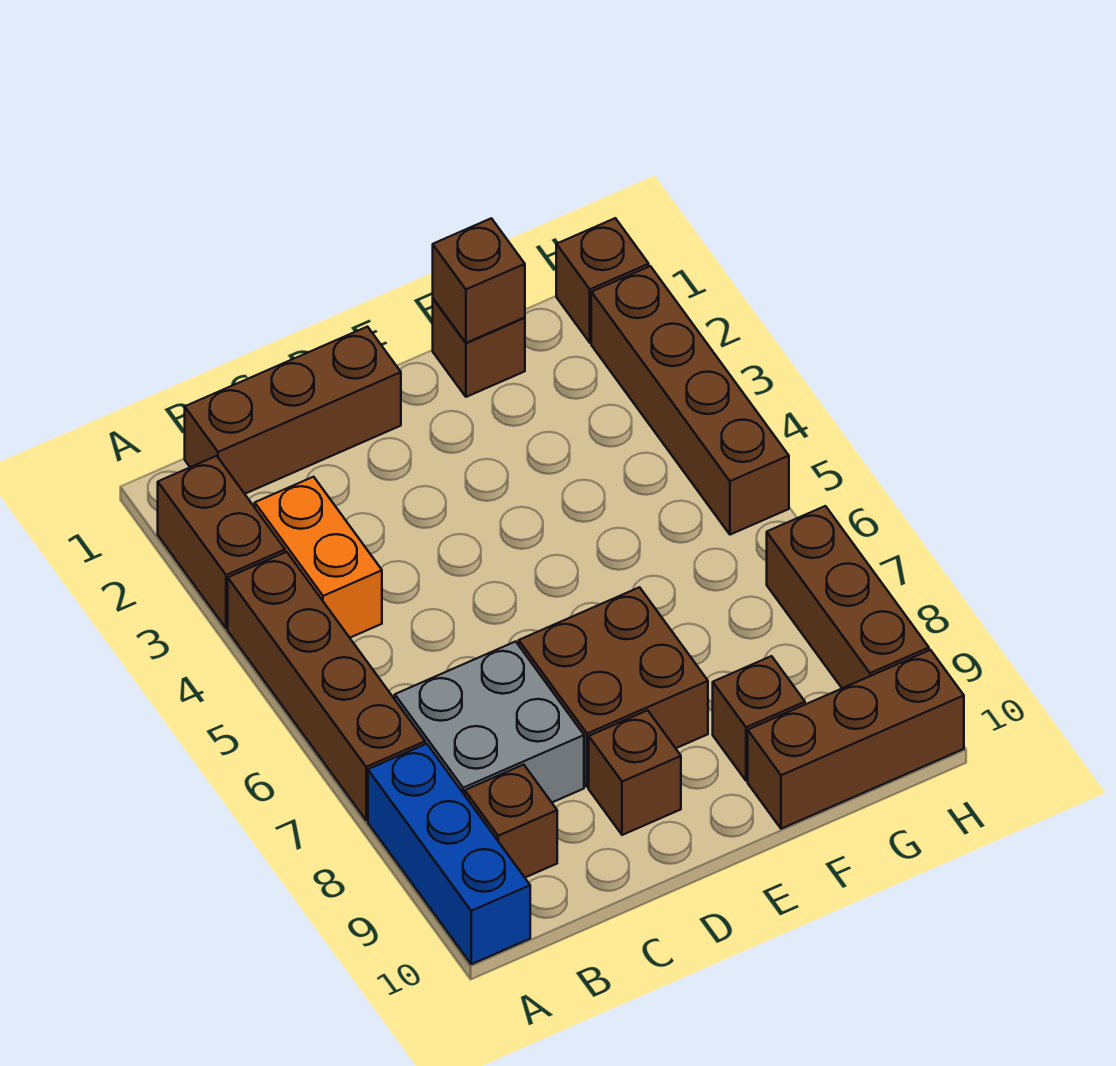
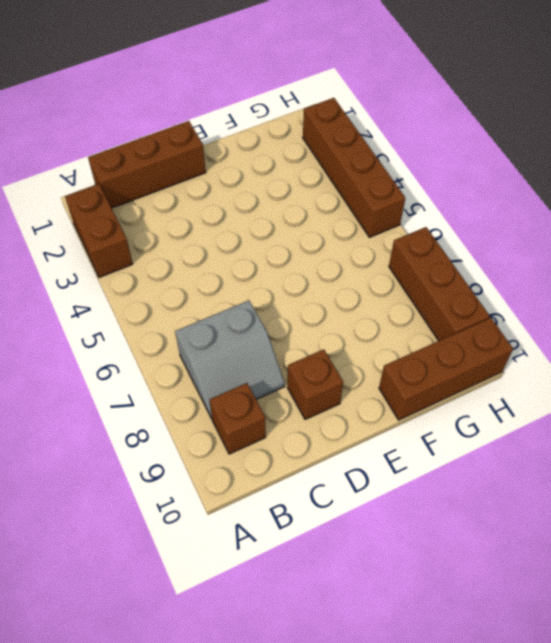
grey 2x2 slope [175,300,285,419] -> grey 2x2 brick [395,641,584,802]
none -> brown 1x4 brick [228,552,425,820]
none -> blue 1x3 brick [368,744,530,964]
none -> orange 1x2 brick [255,477,382,638]

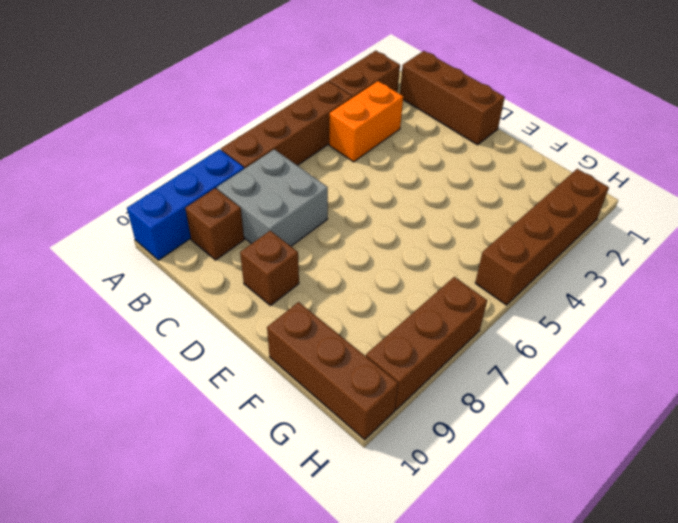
none -> brown 2x2 brick [519,587,708,787]
none -> brown 1x1 brick [433,299,525,397]
none -> brown 1x1 brick [713,656,805,781]

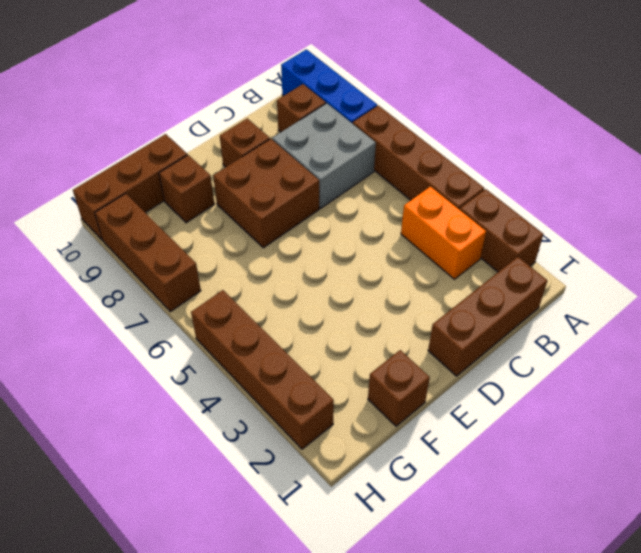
none -> brown 1x1 brick [556,218,649,343]
none -> brown 1x1 brick [433,218,525,343]

